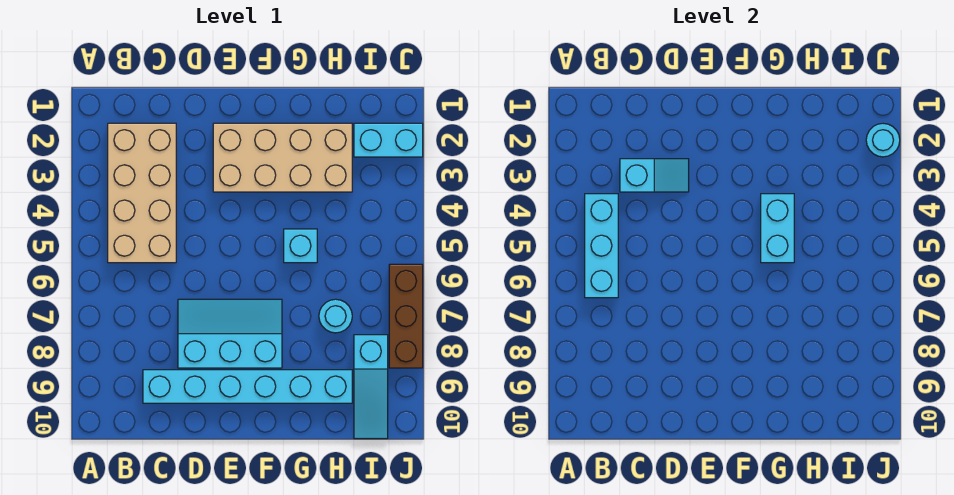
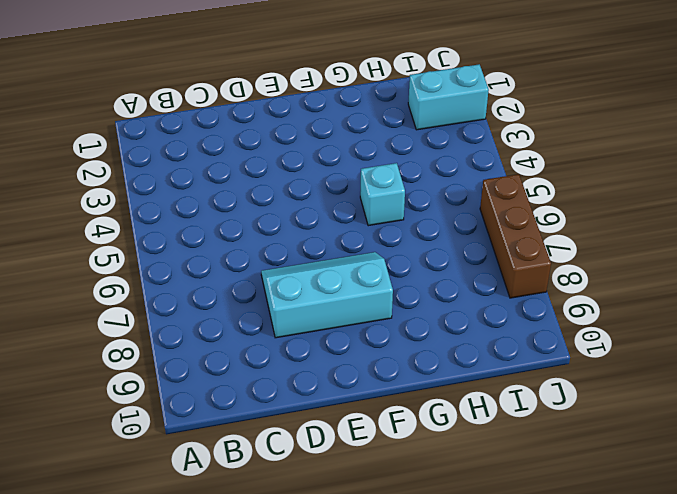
none -> tan 2x4 brick [108,123,176,263]
none -> cyan 1x6 brick [143,370,352,403]
none -> tan 2x4 brick [213,123,352,192]

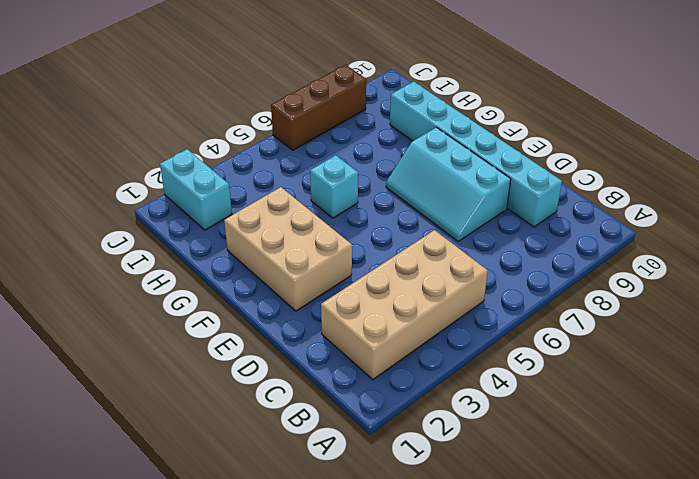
tan 2x3 brick [224,187,352,311] -> tan 2x4 brick [213,123,352,192]
none -> cyan 1x1 round brick [319,299,352,333]
none -> cyan 1x3 slope [354,335,388,439]
none -> cyan 1x3 brick [585,194,618,298]

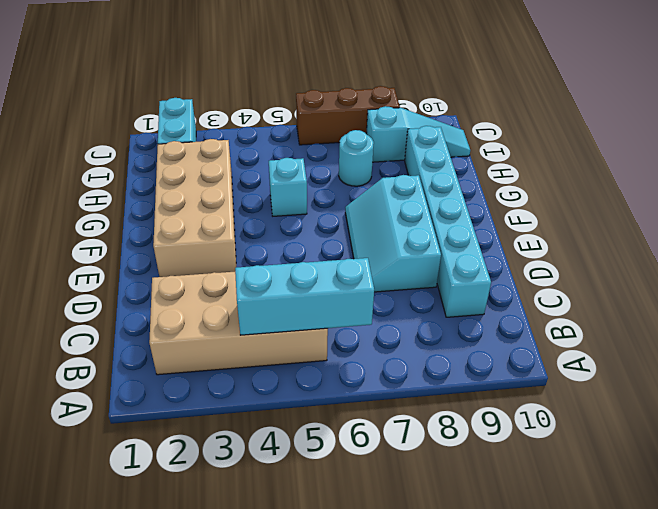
none -> cyan 1x2 slope [620,159,689,192]
none -> cyan 1x2 brick [761,194,794,263]
none -> cyan 1x1 round brick [866,124,900,157]

